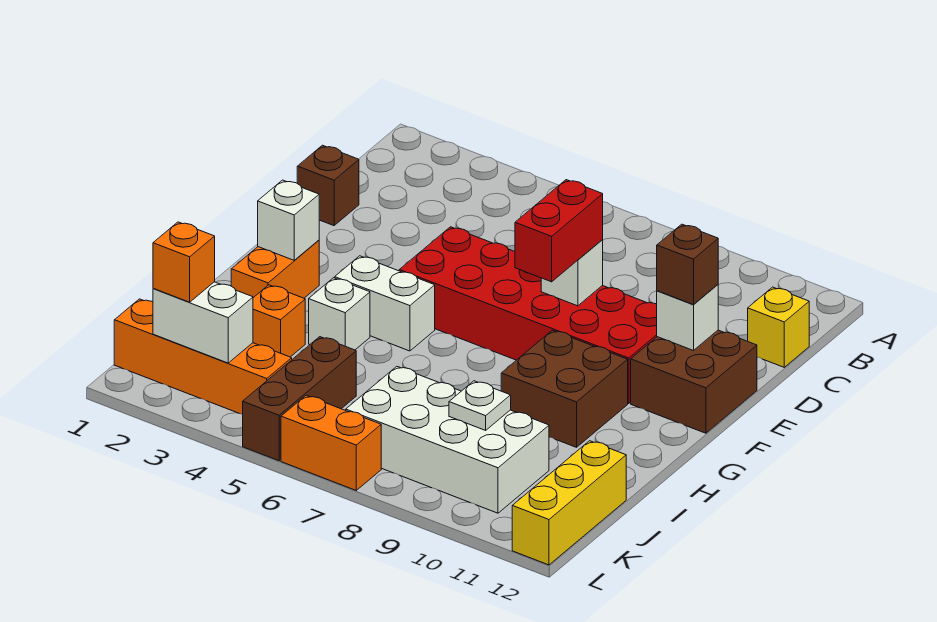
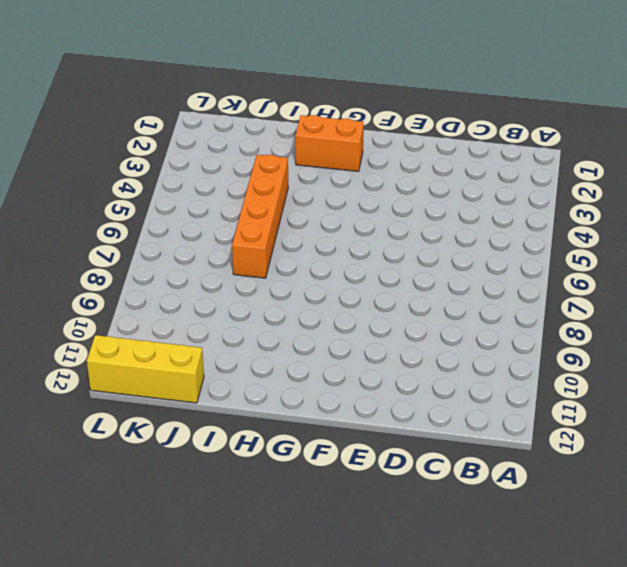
orange 1x4 brick [232,155,288,278] -> orange 1x4 brick moved to [114,299,292,414]
none -> yellow 1x1 brick [748,287,809,367]
none -> brown 1x1 brick [297,145,359,226]
none -> red 2x6 brick [399,227,657,404]

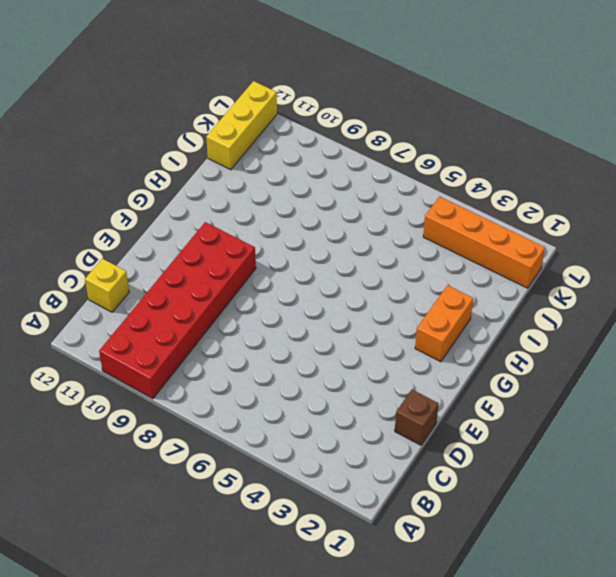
red 2x6 brick [99,222,256,399] -> red 2x6 brick turned to [399,227,657,404]
none -> brown 2x2 brick [631,330,757,433]
none -> white 1x2 brick [335,256,435,351]
none -> brown 2x2 brick [501,330,628,447]

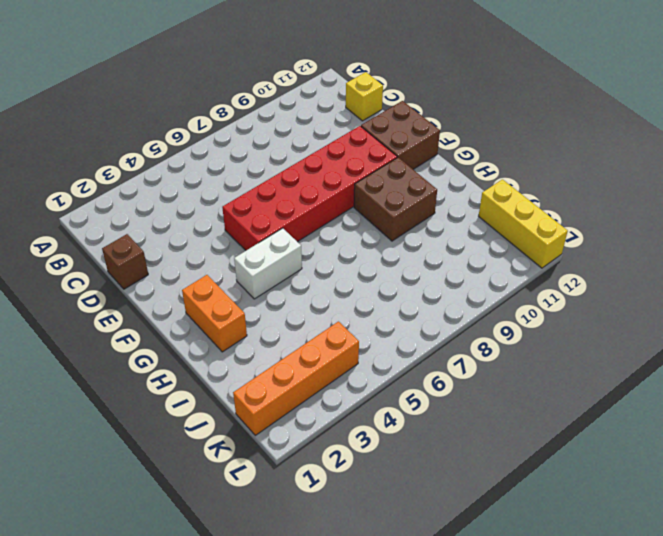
none -> white 1x1 brick [309,278,370,350]
none -> orange 1x1 brick [253,285,305,357]
none -> brown 1x3 brick [243,337,356,461]

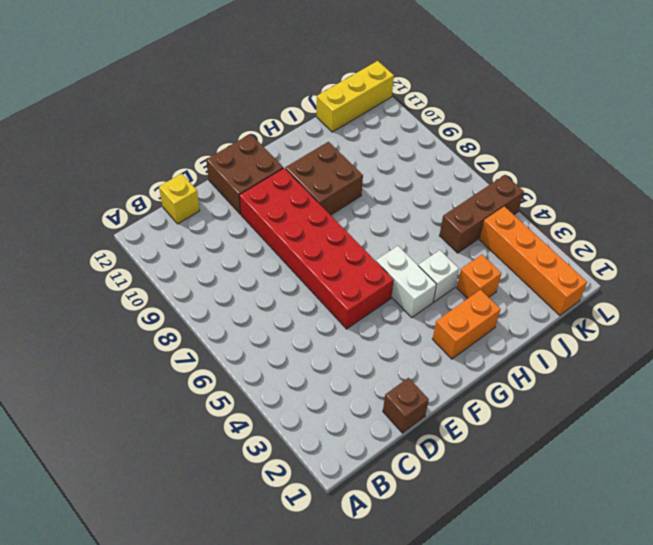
none -> white 2x4 brick [346,367,549,513]
none -> orange 1x2 brick [281,395,381,490]
none -> white 1x1 brick [541,240,603,306]

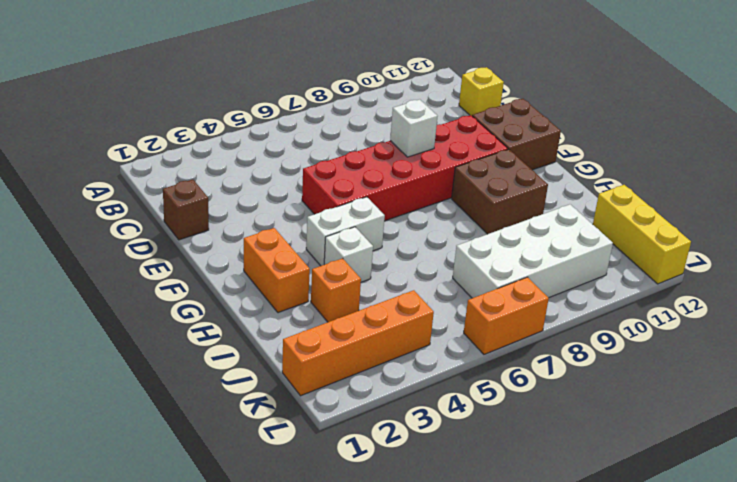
none -> brown 1x3 brick [243,337,356,461]
none -> white 1x1 brick [657,285,718,351]
none -> white 1x1 brick [258,180,319,260]

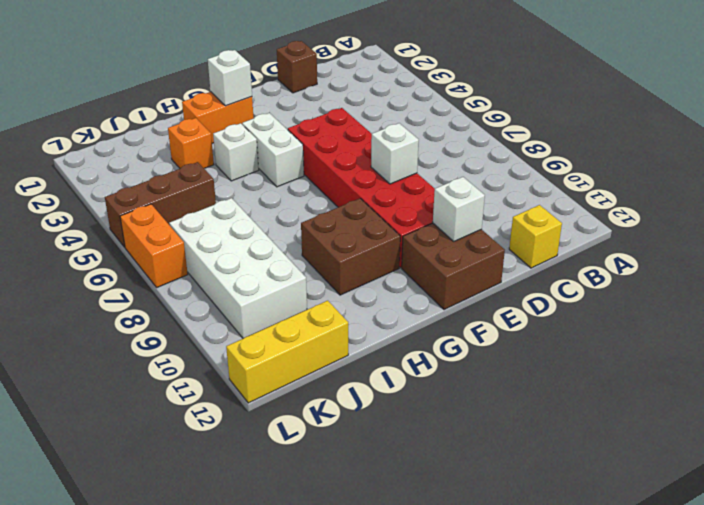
none -> orange 1x4 brick [114,299,292,414]
none -> white 1x1 plate [449,381,511,430]
none -> white 1x2 brick [153,282,253,363]

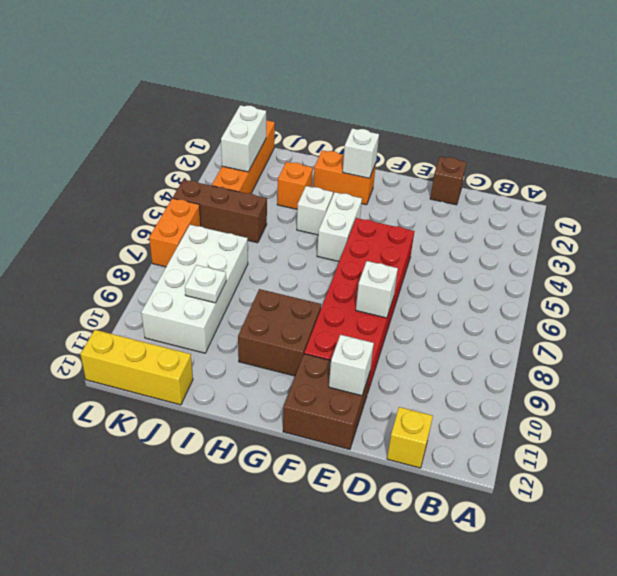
none -> red 1x2 brick [515,180,603,282]
none -> brown 1x1 brick [657,224,718,305]
none -> orange 1x1 brick [153,222,215,302]

